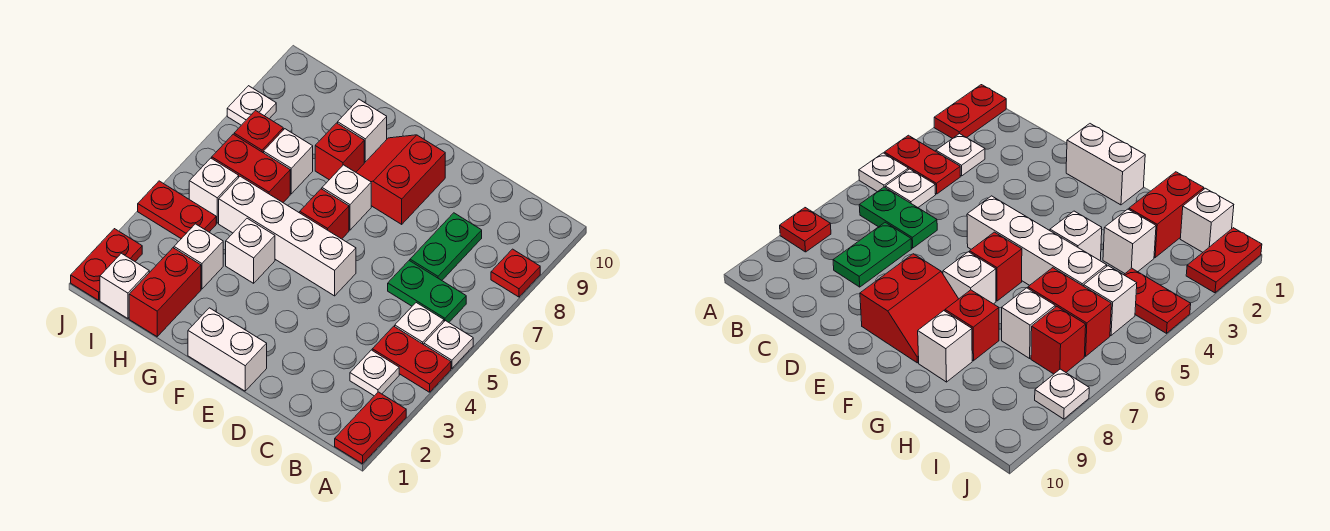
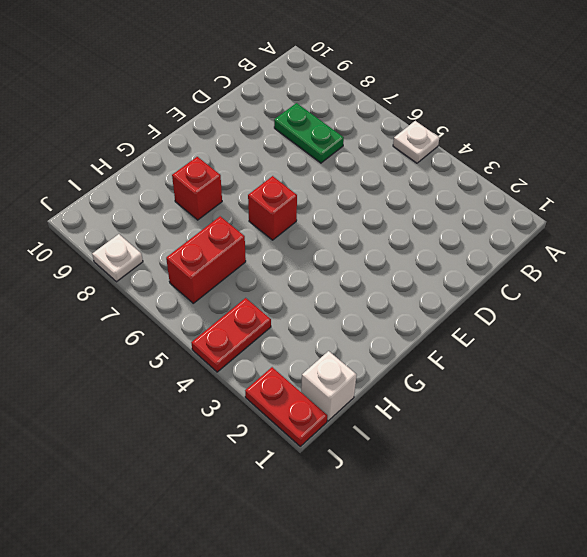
none -> red 1x2 plate [335,392,406,464]
none -> red 1x2 plate [372,326,451,392]
none -> red 1x1 plate [491,249,540,297]

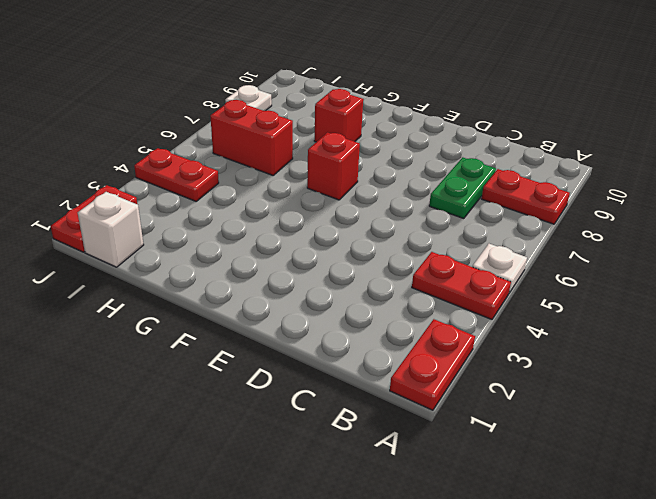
red 1x2 plate [481,169,570,224] -> red 1x1 plate [491,249,540,297]
none -> white 1x1 plate [350,350,399,396]
none -> white 1x1 plate [395,303,444,345]
none -> green 1x2 plate [388,261,466,322]

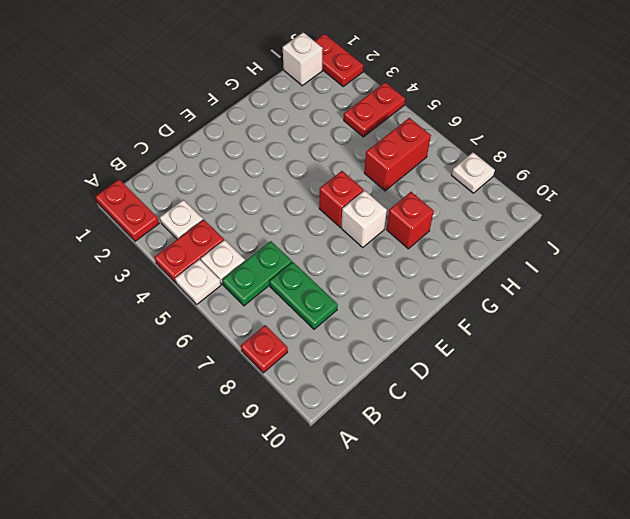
none -> white 1x2 brick [188,308,267,391]
none -> white 1x4 brick [219,176,356,296]
none -> red 2x2 slope [356,135,445,224]

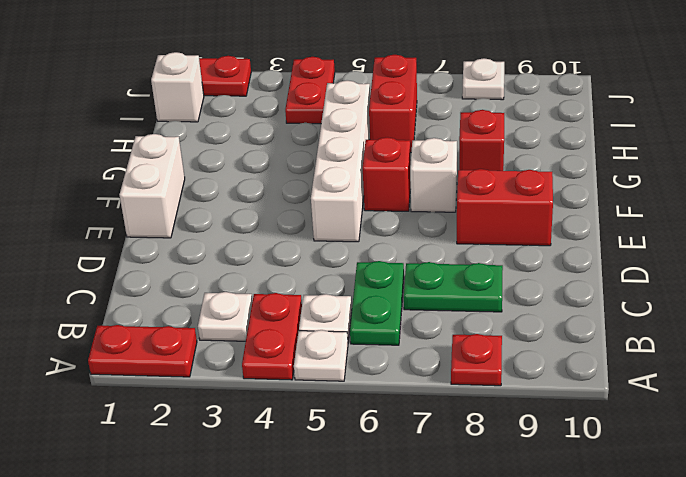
none -> white 1x1 brick [226,218,275,283]
none -> white 1x1 brick [338,99,387,163]
none -> red 1x2 brick [129,248,201,337]

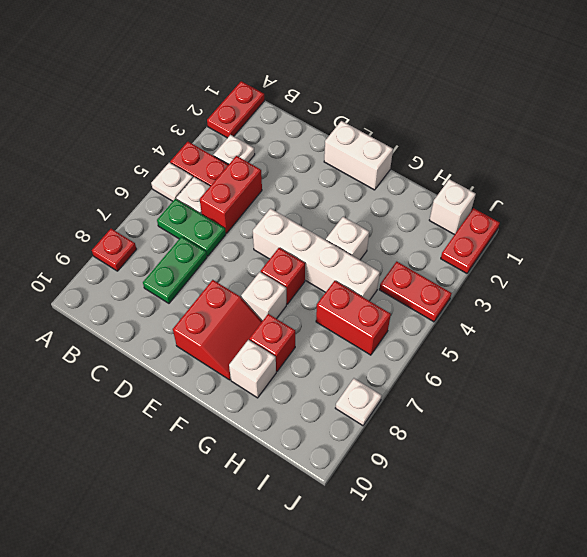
red 1x2 brick [200,156,262,233] -> red 1x2 brick moved to [129,248,201,337]
none -> white 1x1 brick [174,224,223,289]
none -> white 1x1 brick [264,129,313,194]
none -> white 1x1 brick [189,158,239,223]

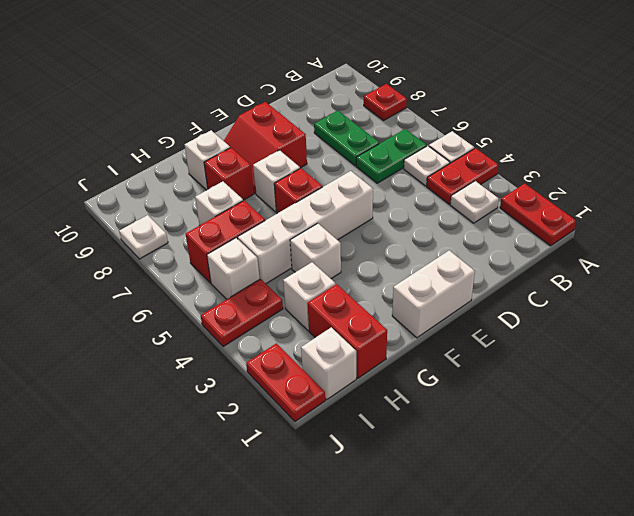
none -> red 1x1 brick [234,111,283,153]

